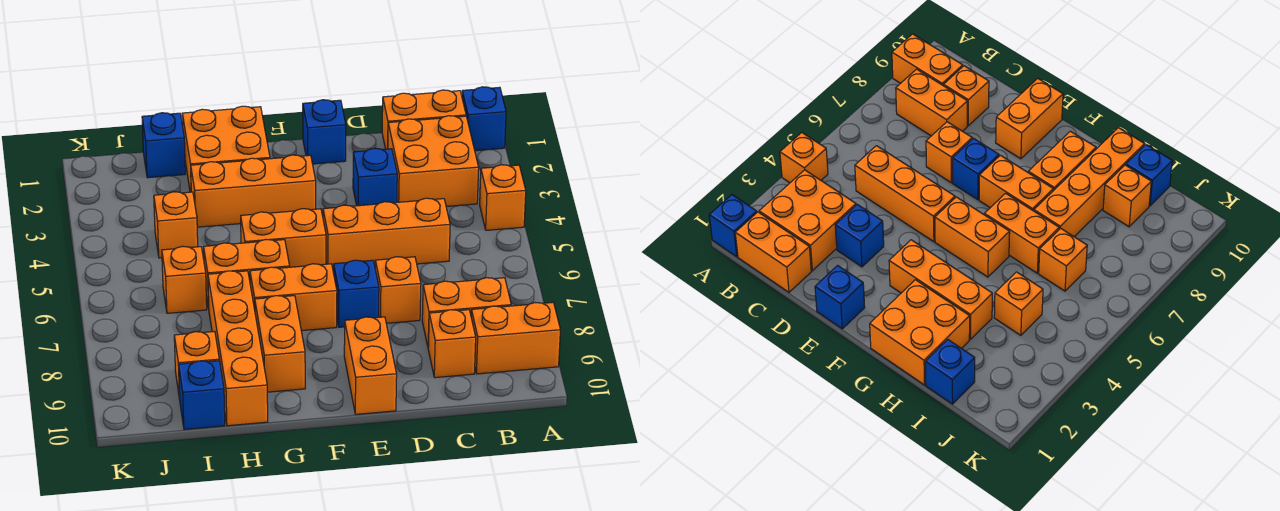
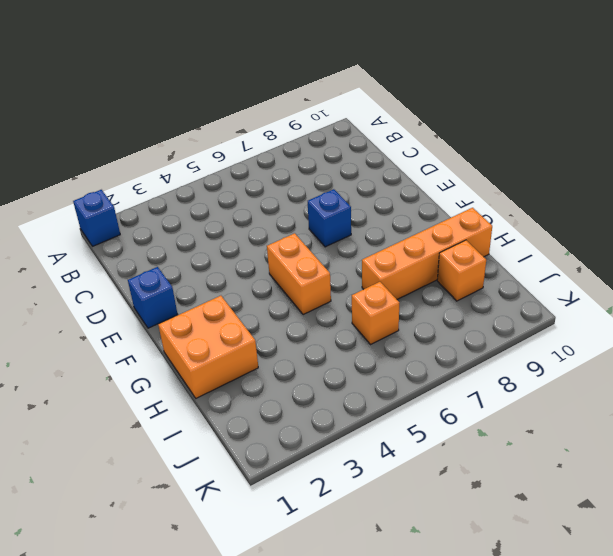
none -> orange 1x1 brick [480,165,526,230]
none -> orange 1x2 brick [471,303,560,374]
none -> orange 1x2 brick [382,90,466,149]

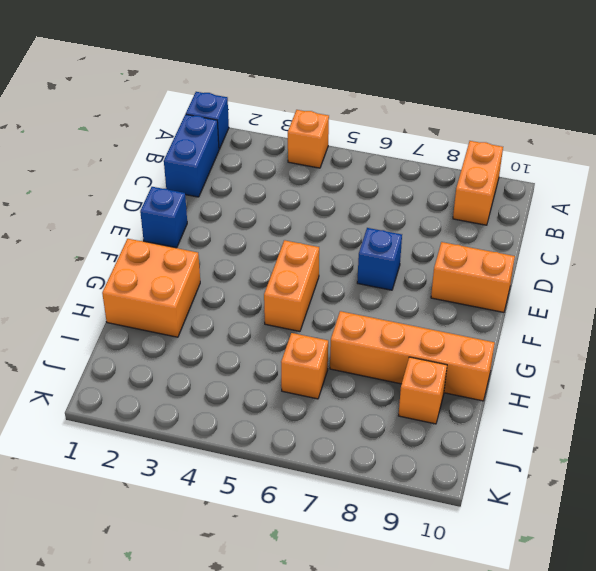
blue 1x2 brick [164,114,219,197] -> orange 1x2 brick [382,90,466,149]
none -> orange 2x2 brick [388,116,479,207]
none -> orange 1x2 brick [422,278,511,347]
none -> orange 1x3 brick [323,198,450,271]

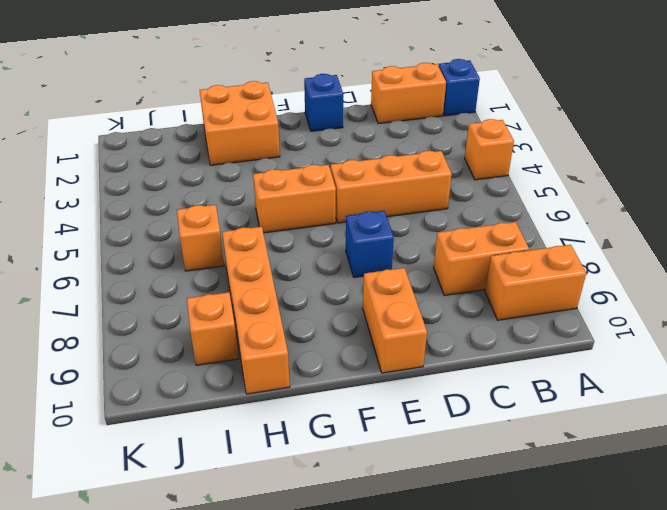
none -> orange 2x2 brick [388,116,479,207]
none -> orange 1x1 brick [428,310,476,378]
none -> blue 1x1 brick [353,148,397,206]

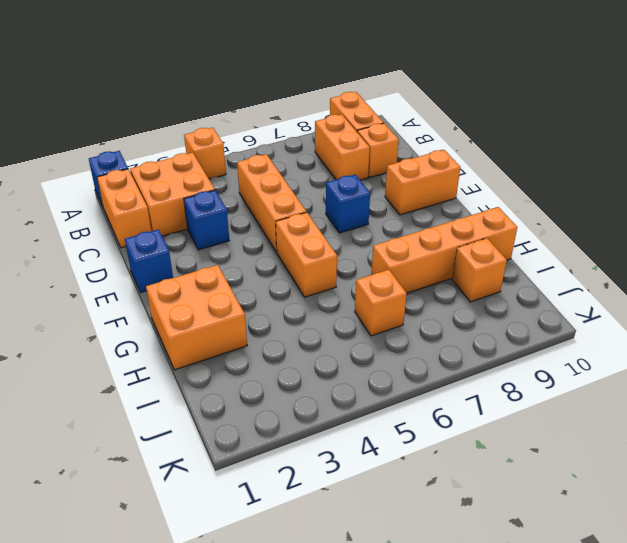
none -> orange 1x1 brick [375,257,421,323]
none -> orange 1x3 brick [191,155,316,227]
none -> orange 1x2 brick [250,264,337,331]

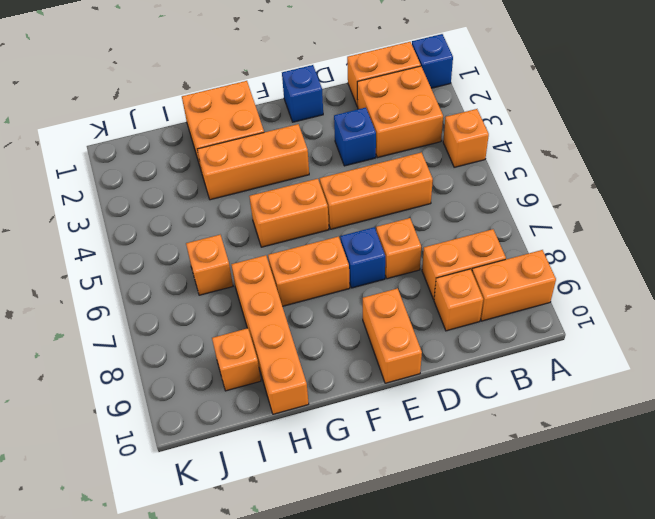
none -> orange 1x2 brick [204,240,290,309]
none -> orange 1x2 brick [255,296,305,392]
none -> blue 1x1 brick [142,113,185,178]

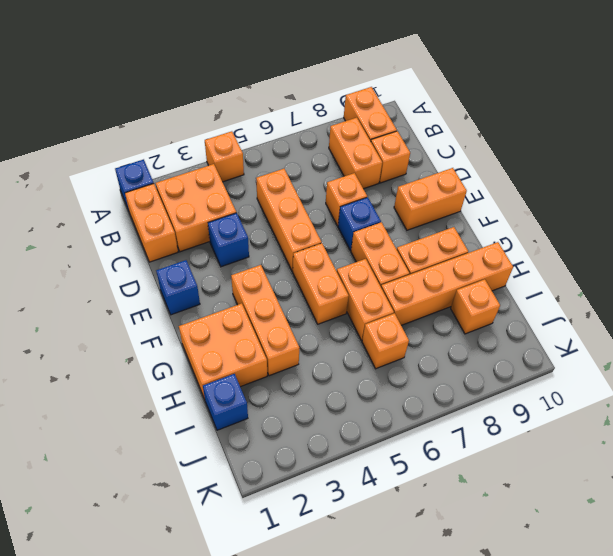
none -> orange 1x1 brick [154,192,198,258]
none -> blue 1x1 brick [179,361,225,430]

